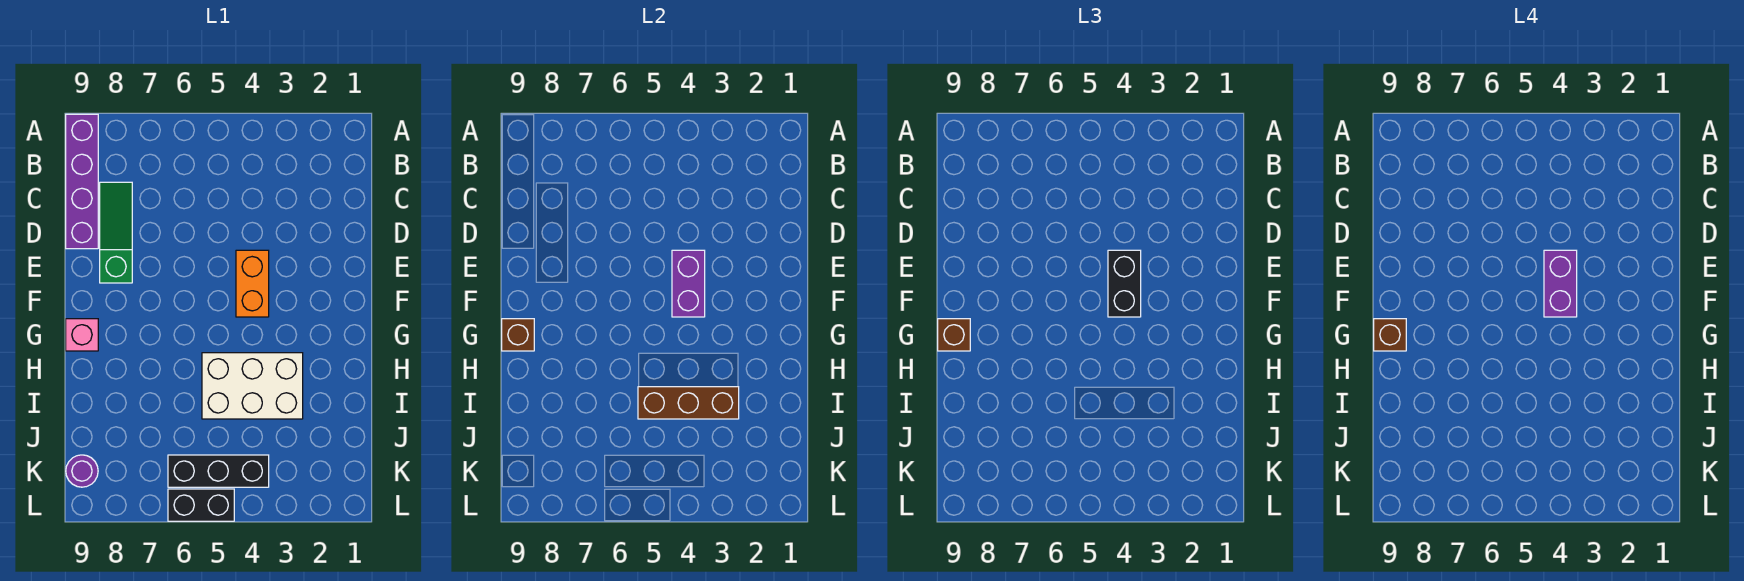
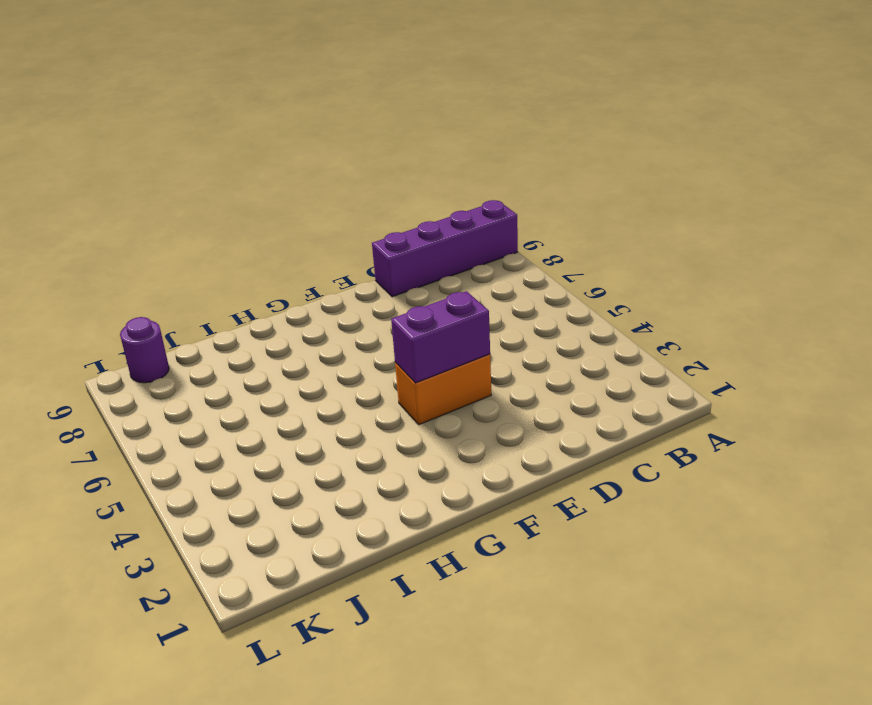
none -> green 1x3 slope [100,182,132,283]
none -> pink 1x1 brick [66,319,98,351]
none -> white 2x3 brick [202,353,303,419]

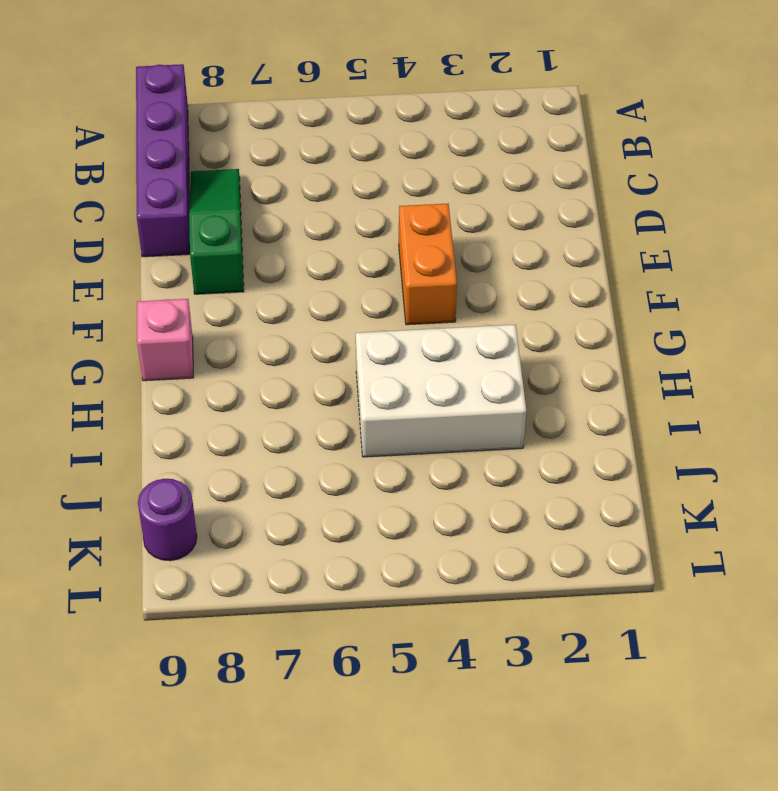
none -> black 1x3 brick [168,455,269,487]
none -> black 1x2 brick [168,489,234,521]
none -> purple 1x2 brick [672,250,705,317]

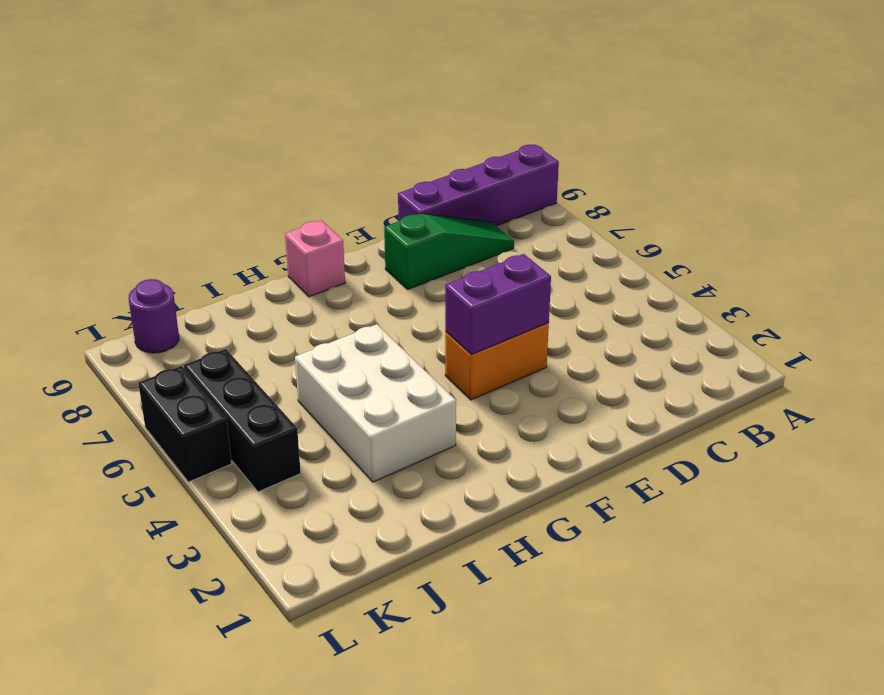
none -> brown 1x1 brick [502,319,534,351]
none -> brown 1x3 brick [638,387,739,419]
none -> black 1x2 brick [1108,250,1141,317]

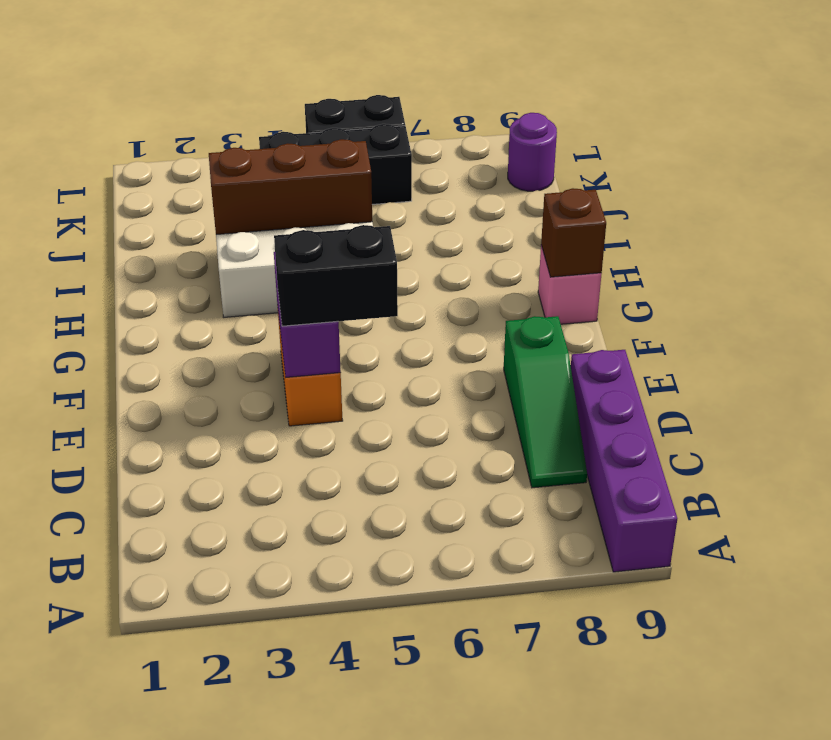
black 1x2 brick [274,225,398,326] -> black 1x2 brick turned to [1108,250,1141,317]
none -> brown 1x1 brick [938,319,970,351]
none -> purple 1x2 brick [1544,250,1577,317]
none -> brown 1x1 brick [1374,319,1406,351]

